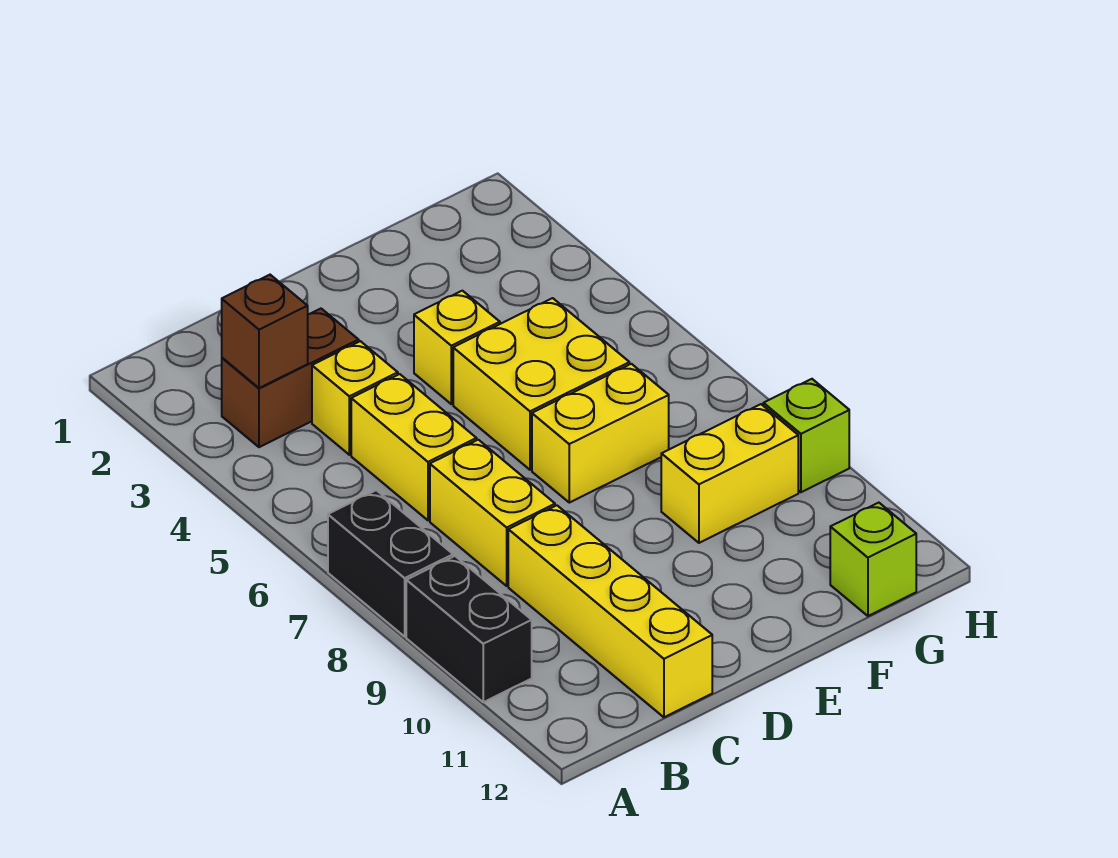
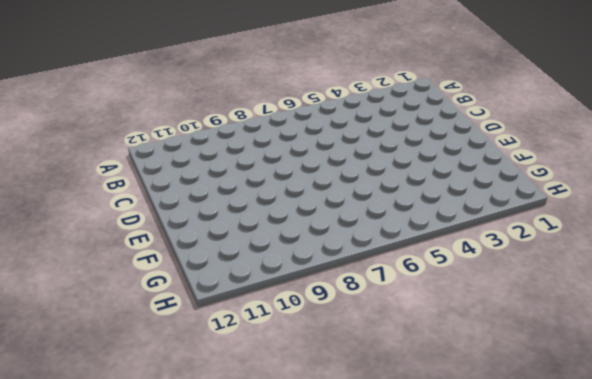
none -> black 1x2 brick [328,490,453,636]
none -> black 1x2 brick [406,556,532,702]
none -> brown 1x2 brick [222,309,359,447]

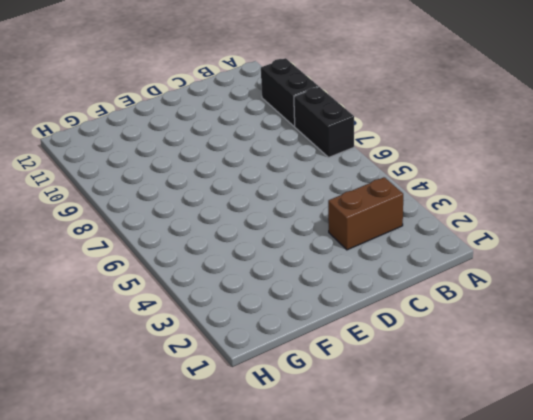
none -> yellow 1x1 brick [312,341,398,455]
none -> yellow 1x2 brick [351,374,477,520]
none -> yellow 1x2 brick [430,440,555,586]

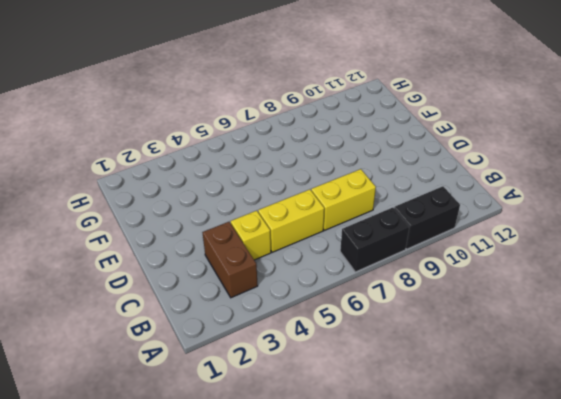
none -> yellow 1x4 brick [508,505,712,717]
none -> yellow 1x1 brick [414,291,500,404]
none -> yellow 2x2 brick [453,298,629,470]

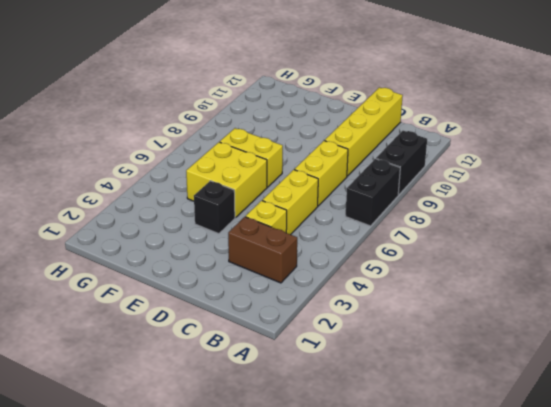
black 1x1 brick [194,181,235,234] -> yellow 1x1 brick [414,291,500,404]
none -> yellow 1x2 brick [661,404,798,543]
none -> lime 1x1 brick [830,503,916,616]
none -> lime 1x1 brick [763,379,849,492]

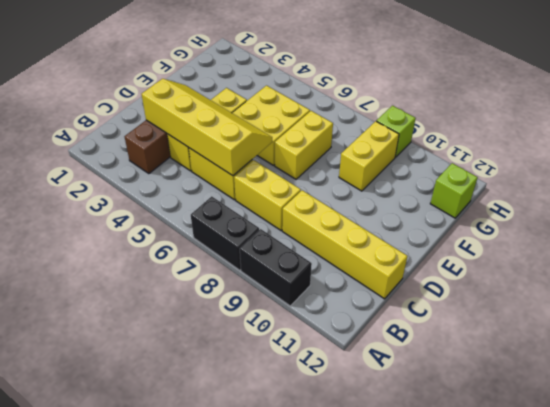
yellow 2x4 slope [142,79,272,176] -> none
none -> brown 1x1 brick [222,275,308,388]

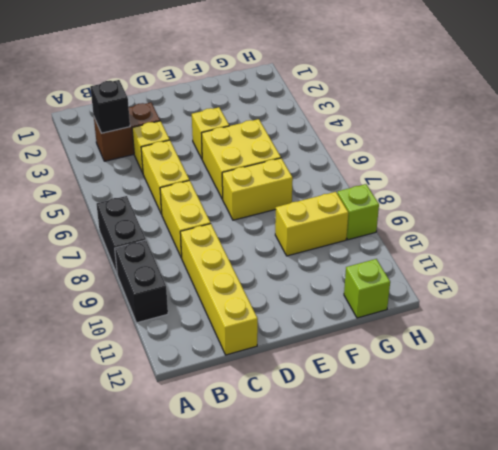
black 1x1 brick [90,80,130,133] -> brown 1x1 brick [222,275,308,388]

